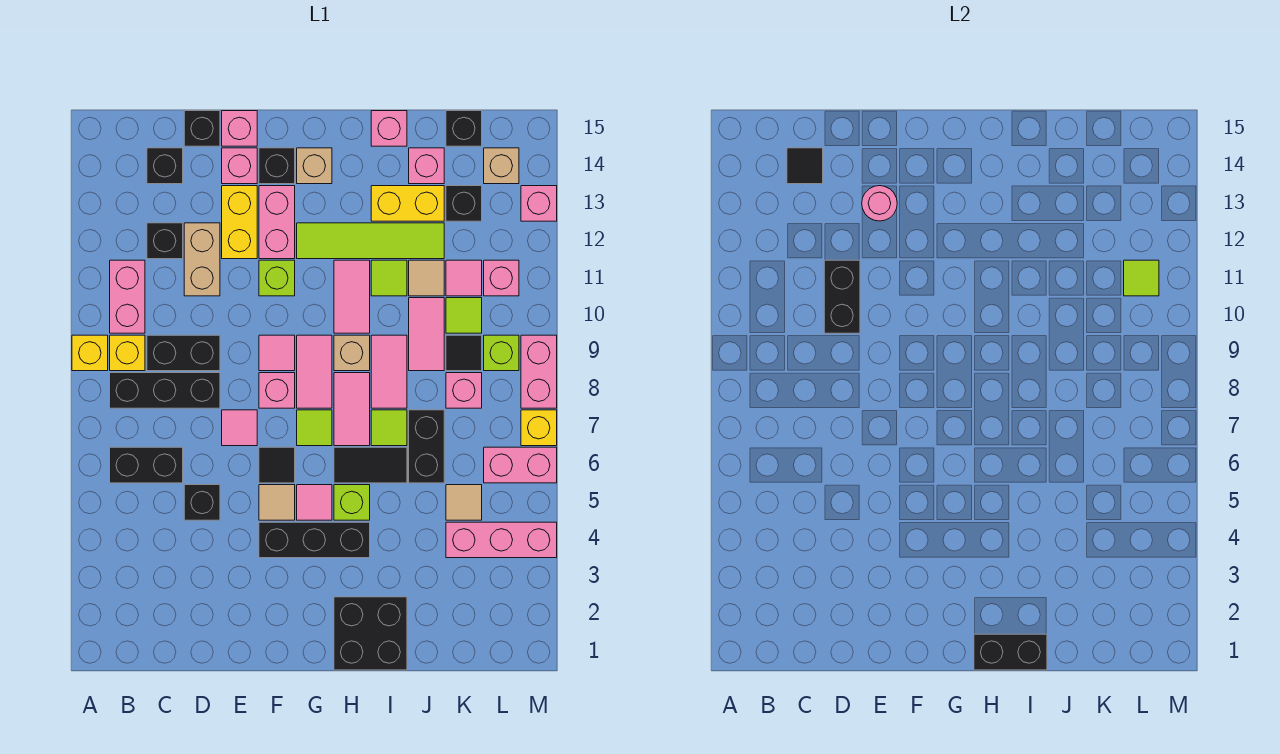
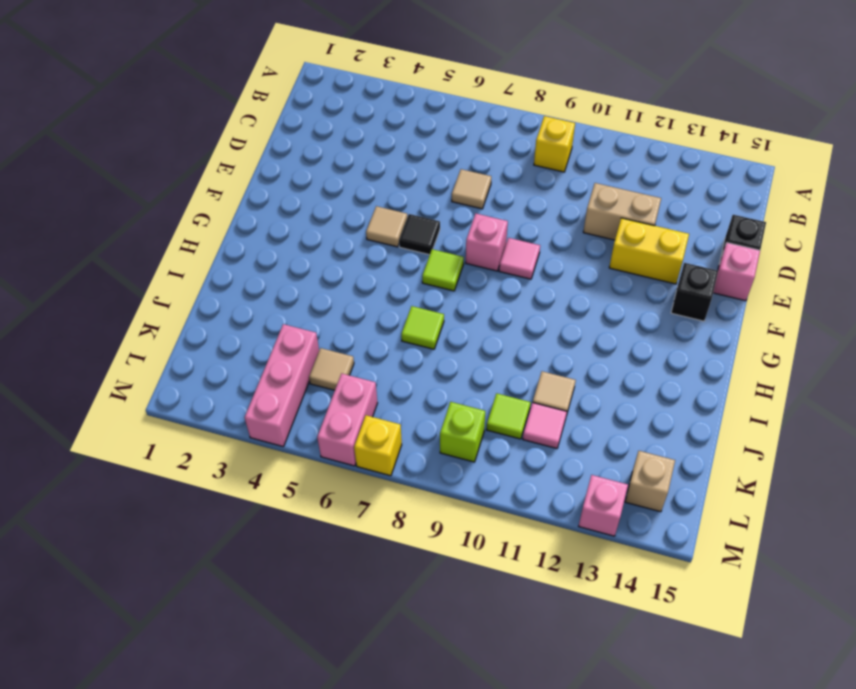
tan 1x1 tile [452,169,491,209] -> none
none -> yellow 1x1 brick [72,335,108,371]
none -> black 1x2 brick [110,447,183,483]
none -> black 1x3 brick [110,373,220,408]
none -> pink 1x2 brick [110,260,145,333]

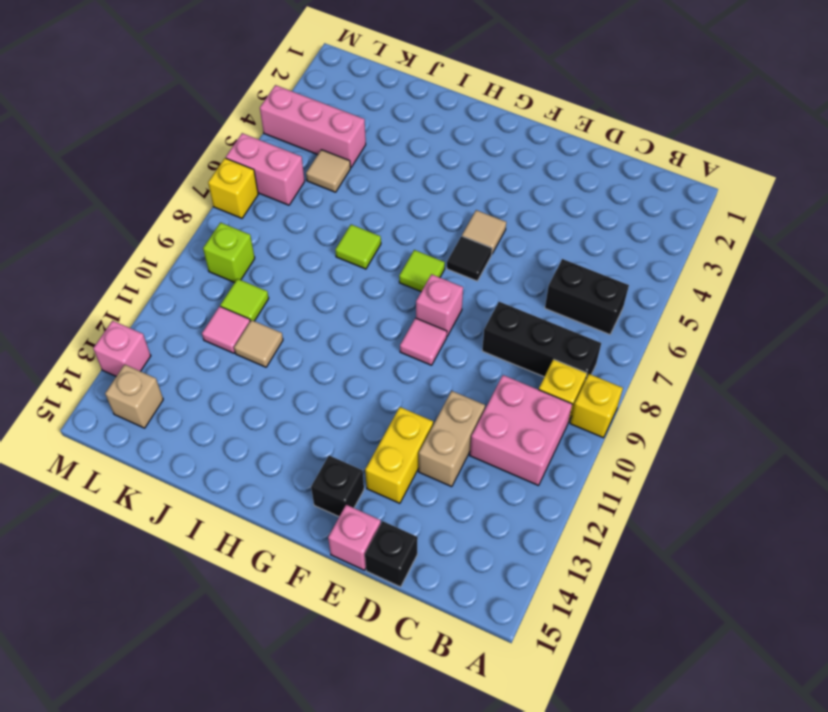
pink 2x2 brick [470,375,572,486] -> pink 1x2 brick [110,260,145,333]
none -> black 1x2 brick [147,335,220,371]
none -> black 1x1 brick [147,223,183,259]
none -> black 1x1 brick [147,148,183,184]
none -> black 1x1 brick [184,485,220,520]

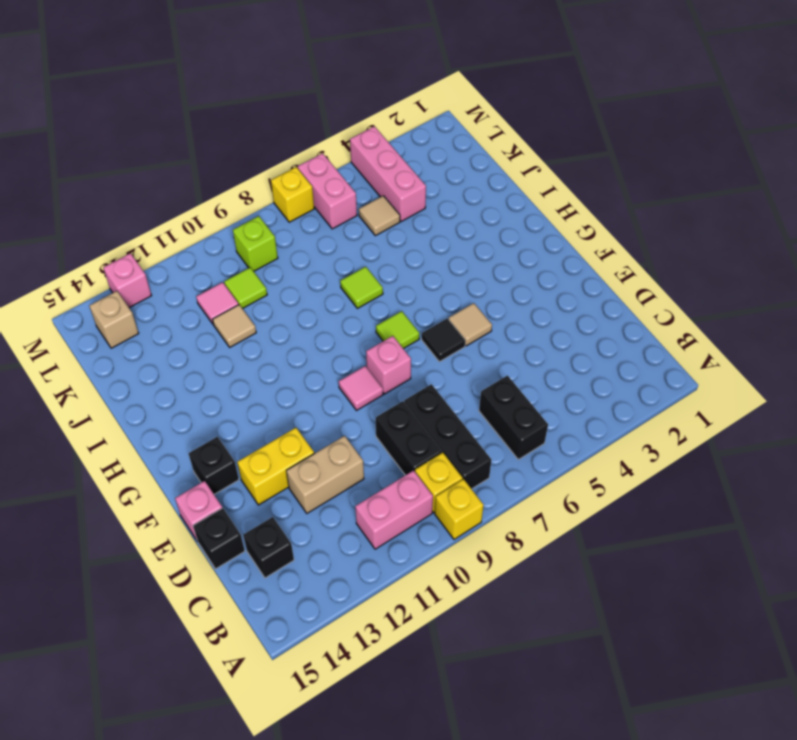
none -> black 1x1 brick [147,223,183,259]
none -> black 1x1 brick [184,485,220,520]
none -> pink 1x1 tile [222,410,257,446]
none -> pink 1x1 brick [222,148,257,184]

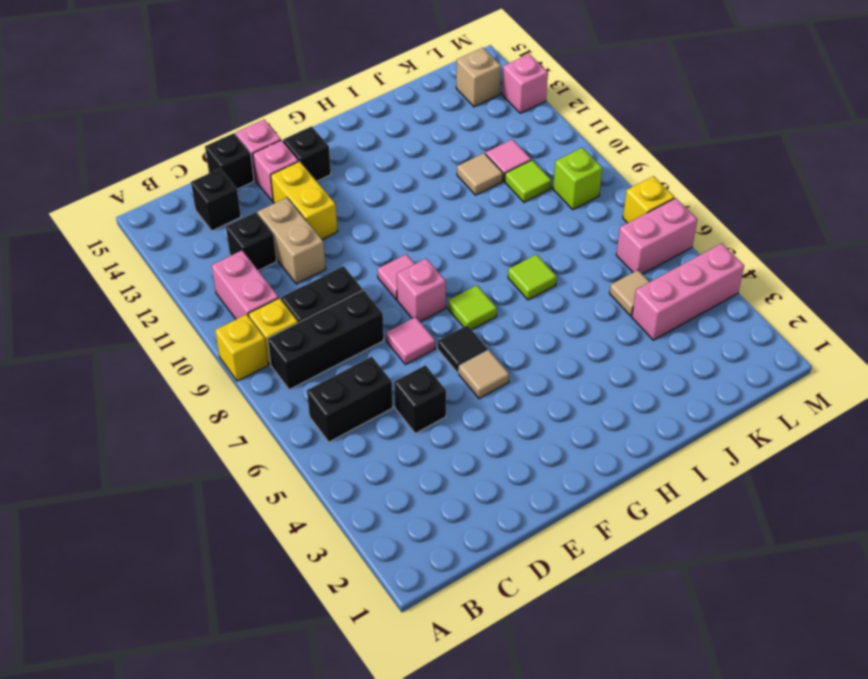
none -> black 1x3 brick [259,522,370,558]
none -> lime 1x1 brick [259,260,295,296]
none -> pink 1x2 brick [259,186,295,259]
none -> pink 1x1 tile [297,485,332,520]

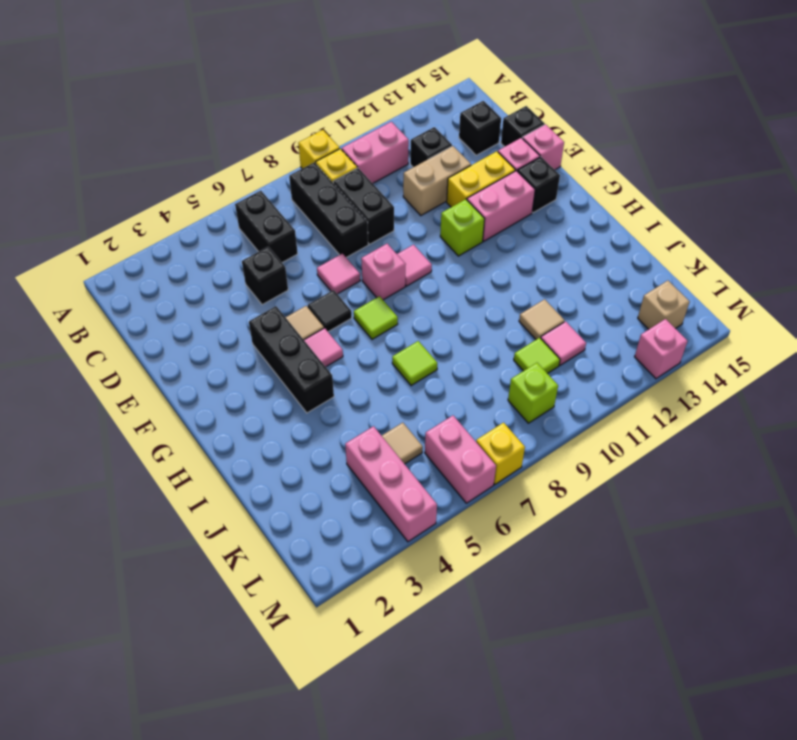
none -> pink 1x2 tile [297,335,332,408]
none -> lime 1x4 tile [297,223,444,259]
none -> tan 1x1 brick [297,148,332,184]
none -> black 2x2 brick [334,597,407,670]

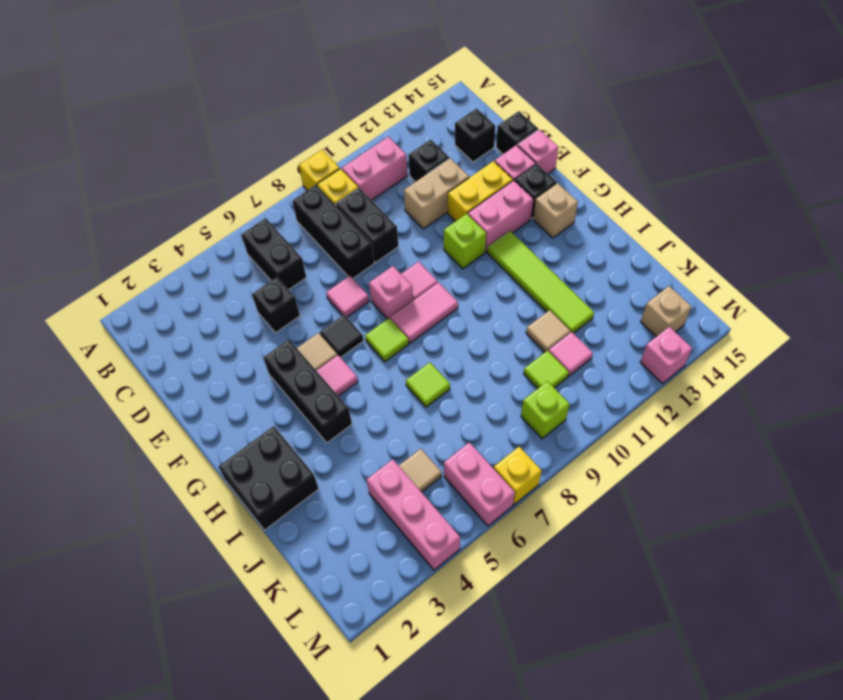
none -> lime 1x1 brick [334,485,370,520]
none -> black 1x2 tile [334,447,407,483]
none -> pink 1x2 tile [334,373,370,446]
none -> tan 1x1 brick [334,335,370,371]

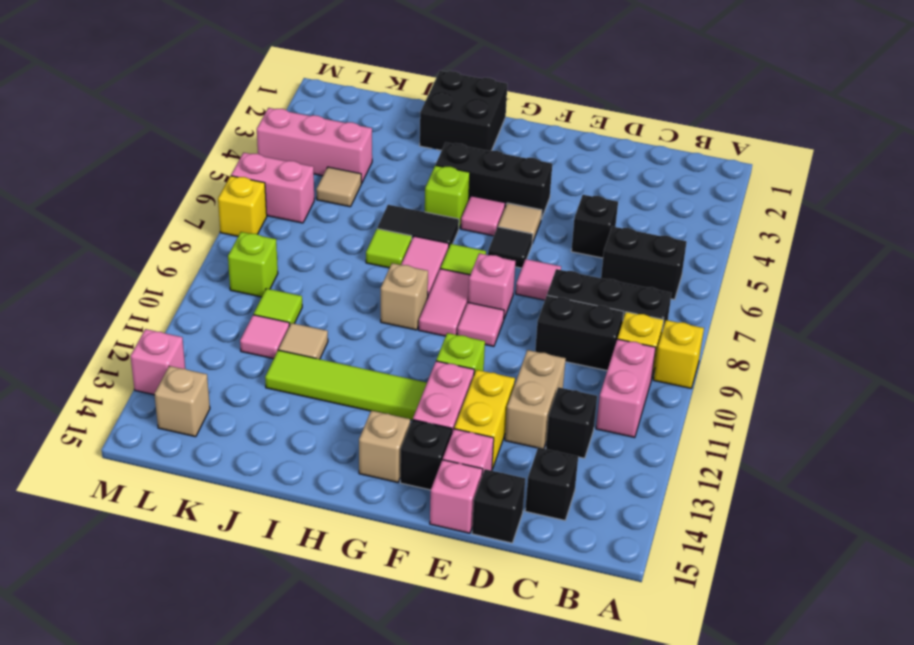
none -> pink 1x2 tile [334,260,370,333]
none -> pink 1x2 tile [371,335,407,408]
none -> lime 1x1 tile [371,260,407,296]
none -> yellow 1x2 brick [371,186,444,221]

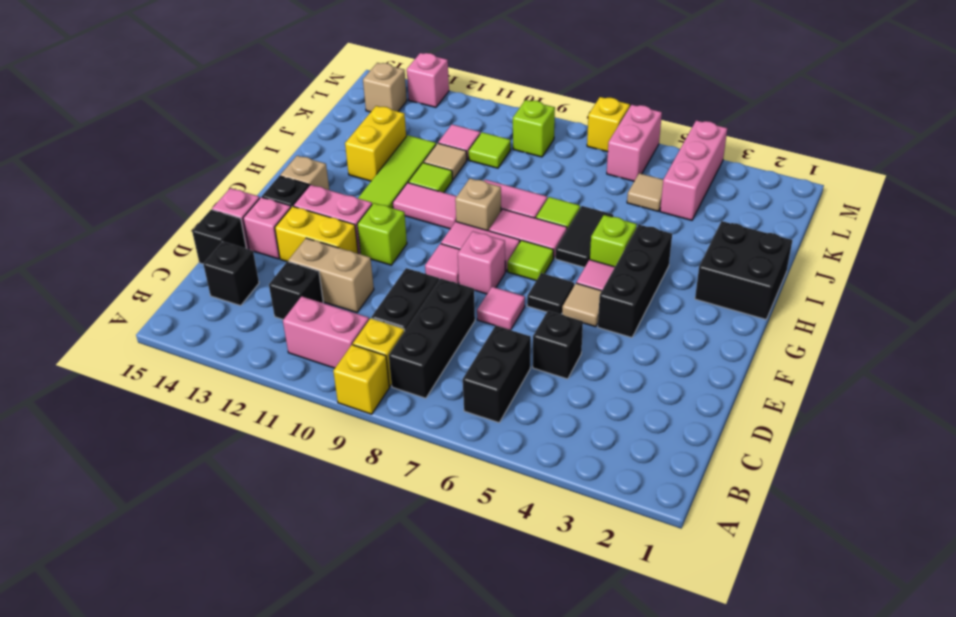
none -> pink 1x1 brick [371,111,407,146]
none -> black 1x2 brick [409,410,444,483]
none -> pink 1x2 tile [409,298,444,371]
none -> pink 1x1 brick [409,148,444,184]

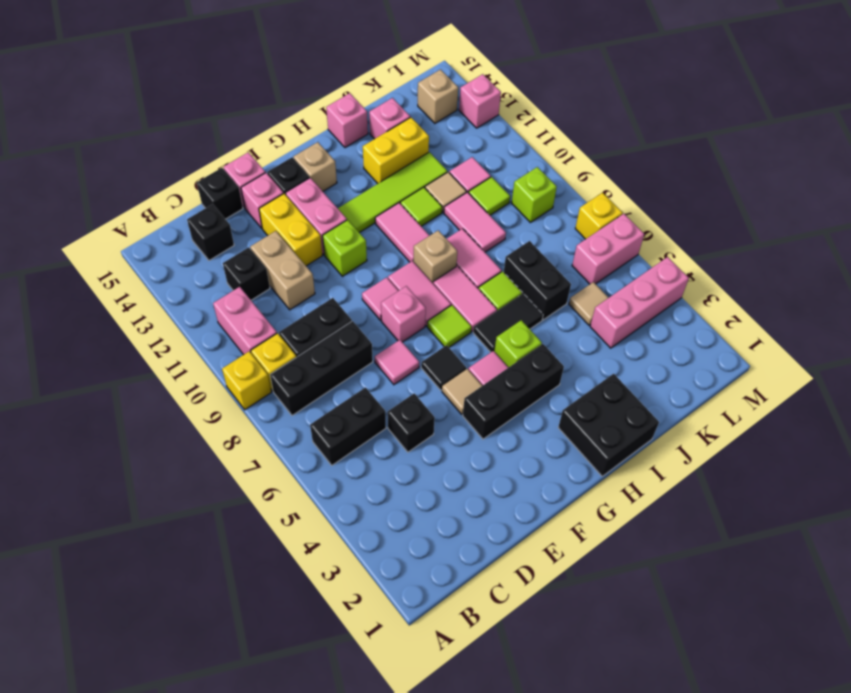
none -> pink 1x1 brick [446,373,482,408]
none -> black 1x1 tile [446,335,482,371]
none -> black 1x1 brick [446,186,482,221]
none -> black 1x1 brick [446,111,482,146]

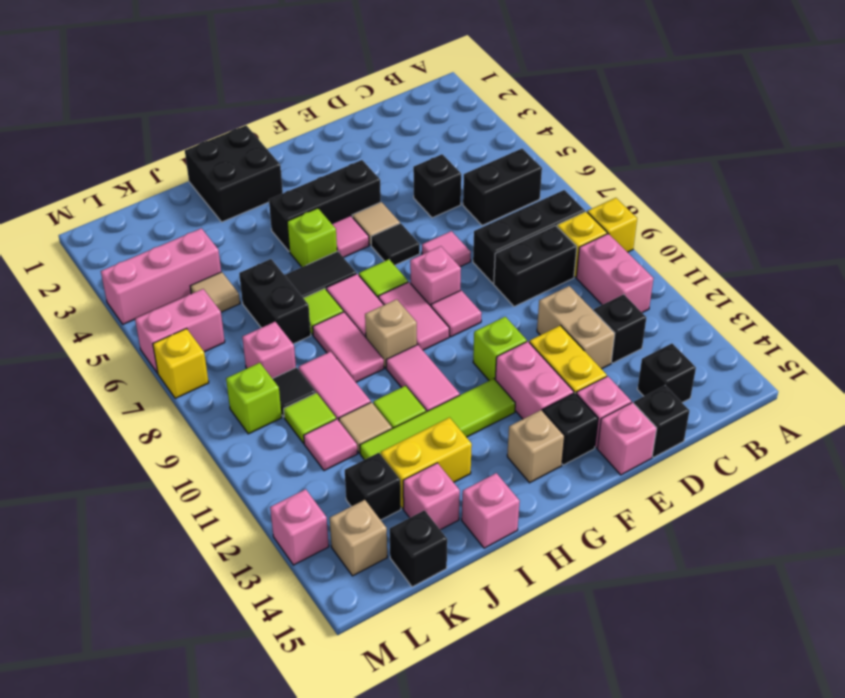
none -> pink 1x1 brick [484,260,519,296]
none -> pink 1x2 brick [521,335,557,408]
none -> black 1x1 tile [787,148,823,184]
none -> black 1x2 brick [824,260,860,333]

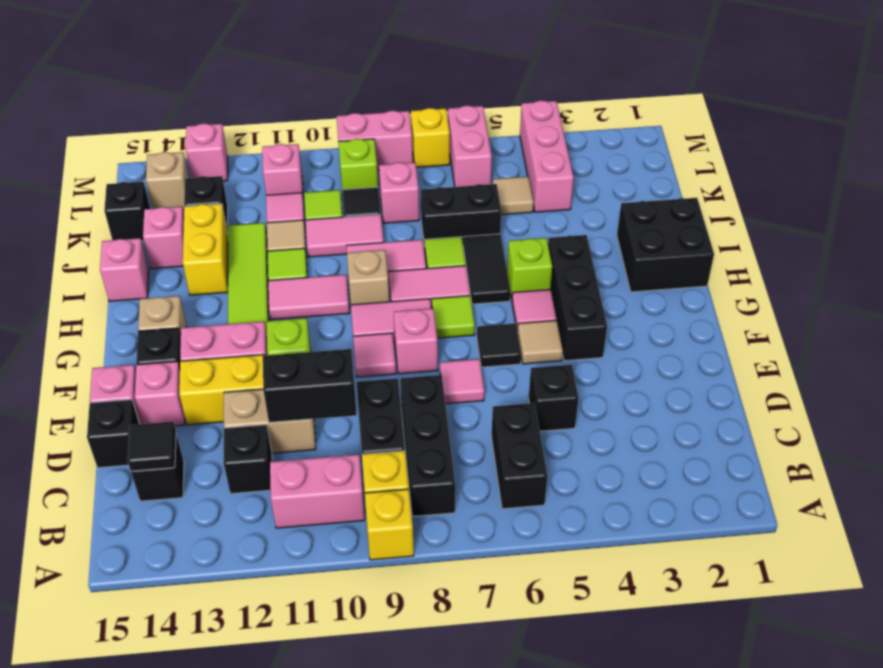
none -> pink 1x1 round brick [862,186,897,221]
none -> black 1x2 brick [974,634,1047,670]
none -> lime 1x1 tile [1124,260,1159,296]

